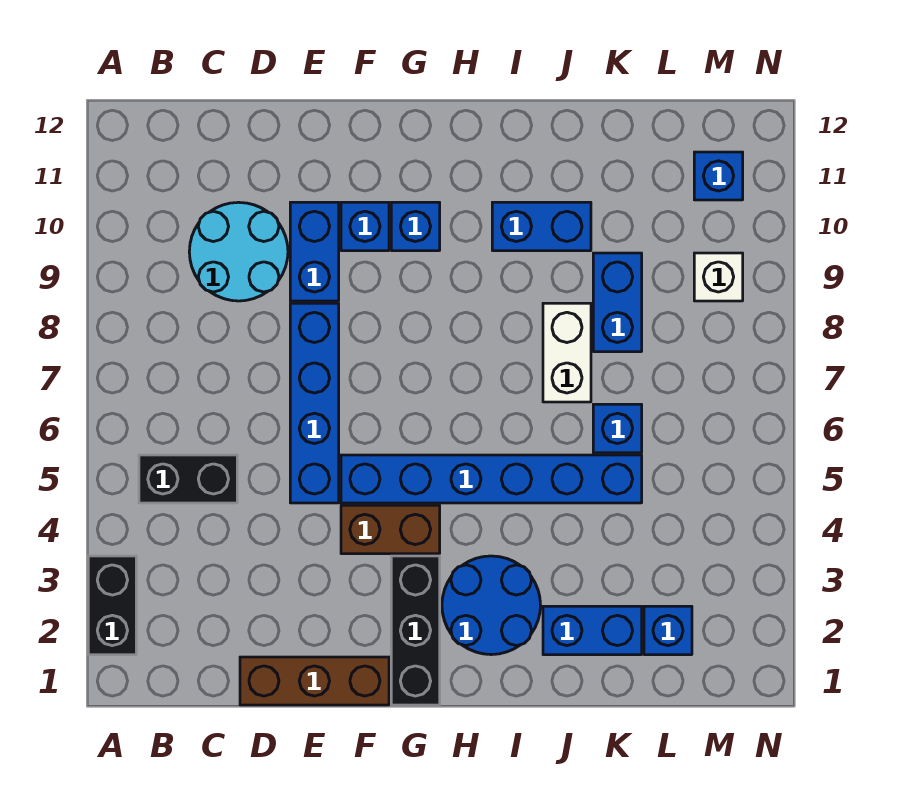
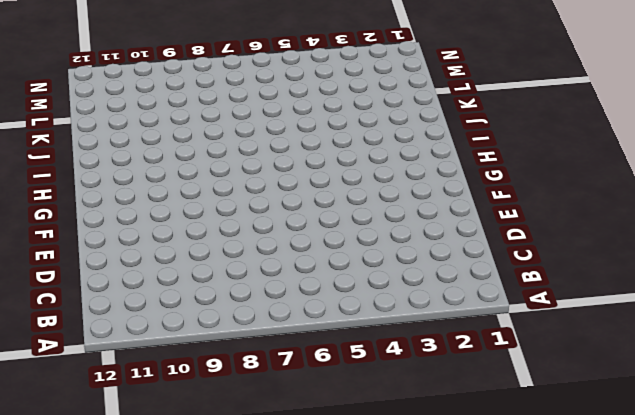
none -> black 1x2 brick [88,556,136,655]
none -> black 1x2 brick [139,455,237,503]
none -> cyan 2x2 round brick [189,202,288,301]

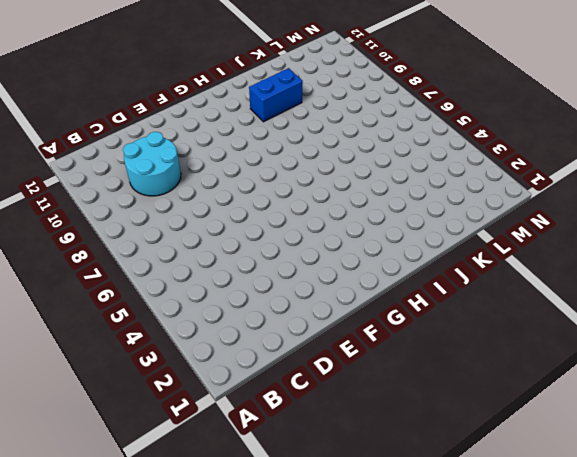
none -> black 1x2 brick [88,556,136,655]
none -> black 1x2 brick [139,455,237,503]
none -> brown 1x3 brick [240,657,389,705]

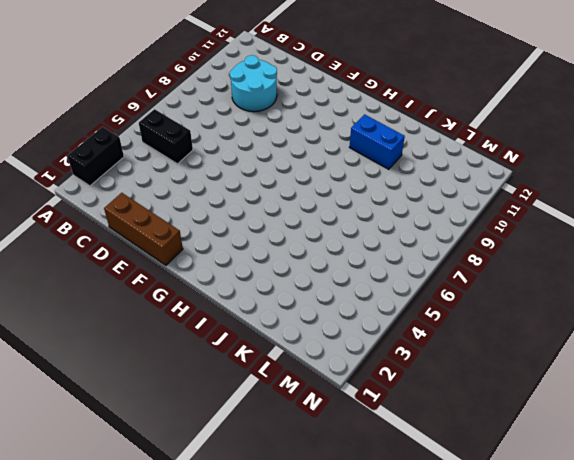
none -> blue 1x4 brick [290,303,339,503]
none -> blue 1x2 brick [290,202,339,301]
none -> brown 1x2 brick [341,505,440,554]

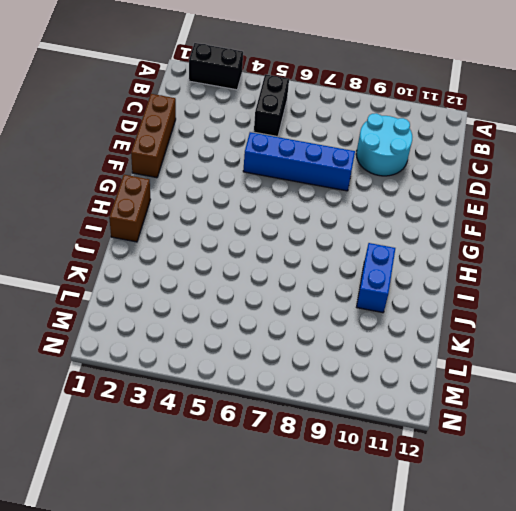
brown 1x2 brick [109,175,150,242] -> brown 1x2 brick moved to [341,505,440,554]
none -> blue 1x2 brick [290,202,339,301]
none -> blue 1x6 brick [341,455,642,503]
none -> blue 1x1 brick [341,202,389,251]

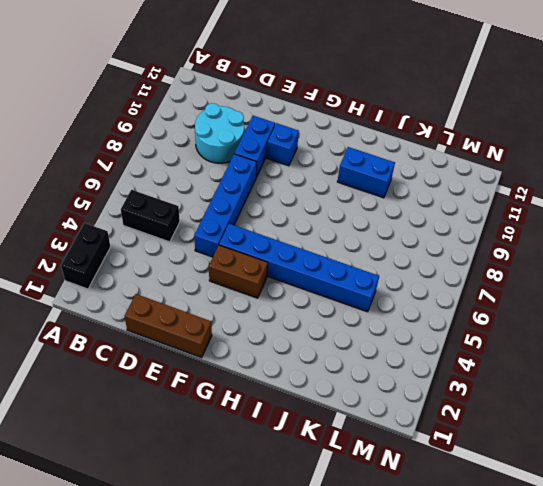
none -> black 1x3 brick [391,556,440,705]
none -> blue 1x1 brick [391,202,440,251]
none -> blue 2x2 round brick [442,556,541,655]

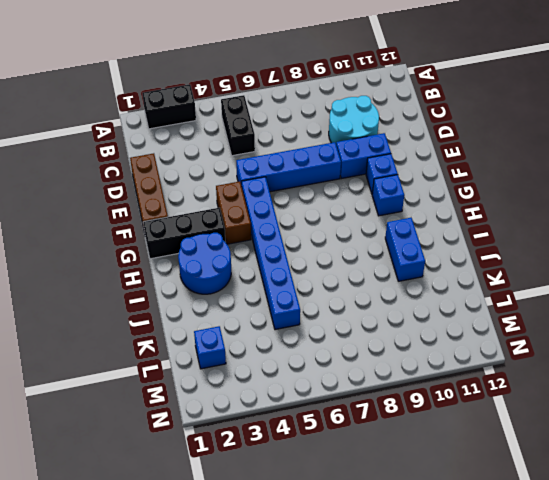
none -> blue 1x2 brick [543,606,642,655]
none -> white 1x2 brick [543,303,591,402]
none -> blue 1x1 brick [593,404,642,453]

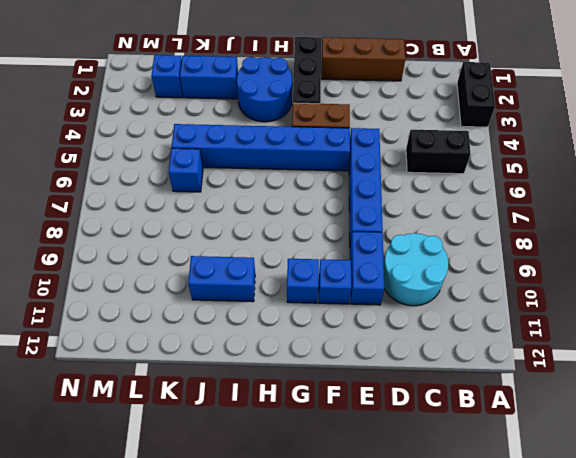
none -> white 1x2 brick [543,303,591,402]
none -> blue 1x2 brick [593,253,642,352]
none -> white 1x1 brick [694,253,743,301]

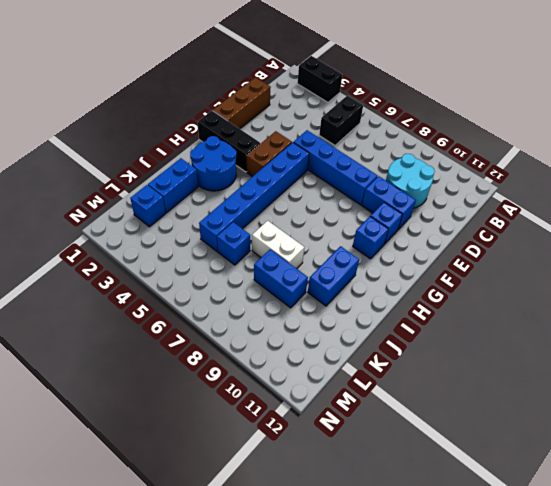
none -> white 1x1 brick [694,253,743,301]
none -> blue 1x1 brick [694,152,743,200]

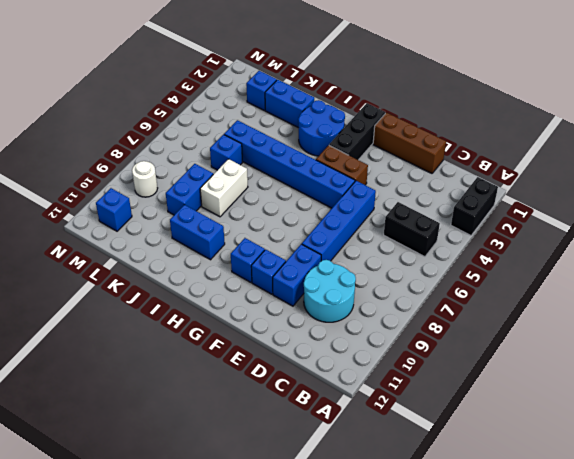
white 1x1 round brick [132,161,158,197] -> white 1x1 brick [694,253,743,301]

